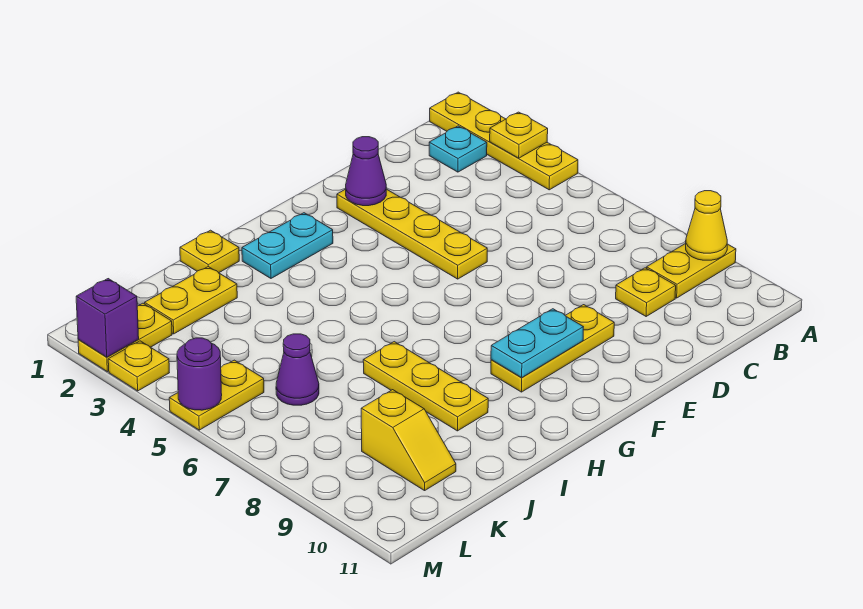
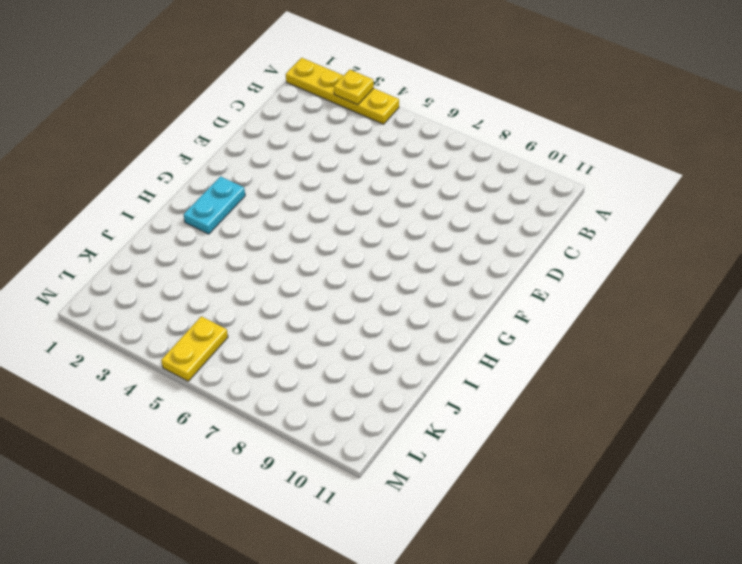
none -> yellow 1x2 plate [646,244,736,298]
none -> cyan 1x1 plate [429,126,487,172]
none -> yellow 1x1 plate [616,268,676,316]

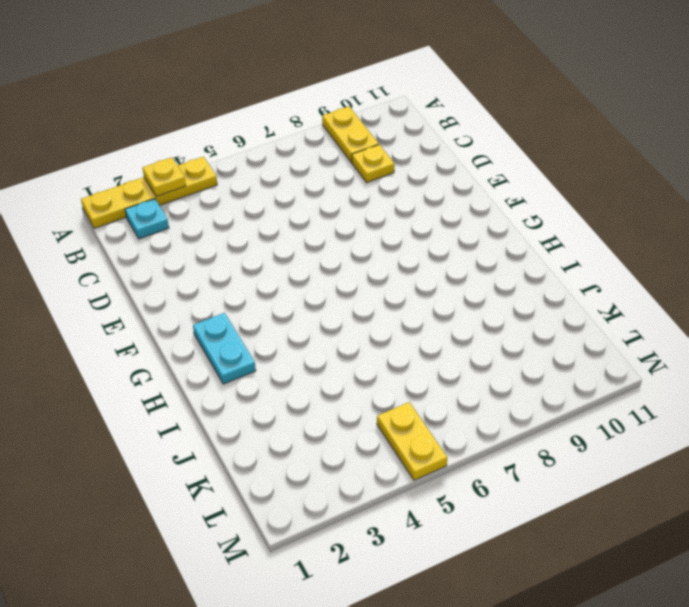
none -> yellow 1x4 plate [337,189,487,279]
none -> yellow 1x3 plate [491,305,614,392]
none -> yellow 1x1 plate [180,230,239,273]

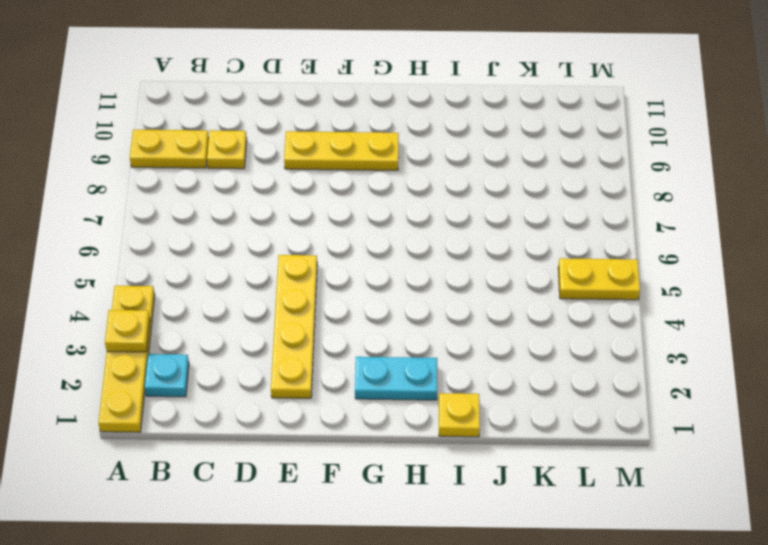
none -> yellow 1x3 plate [363,342,488,431]
none -> yellow 1x2 plate [145,267,237,334]
none -> purple 1x1 cone [276,334,319,405]

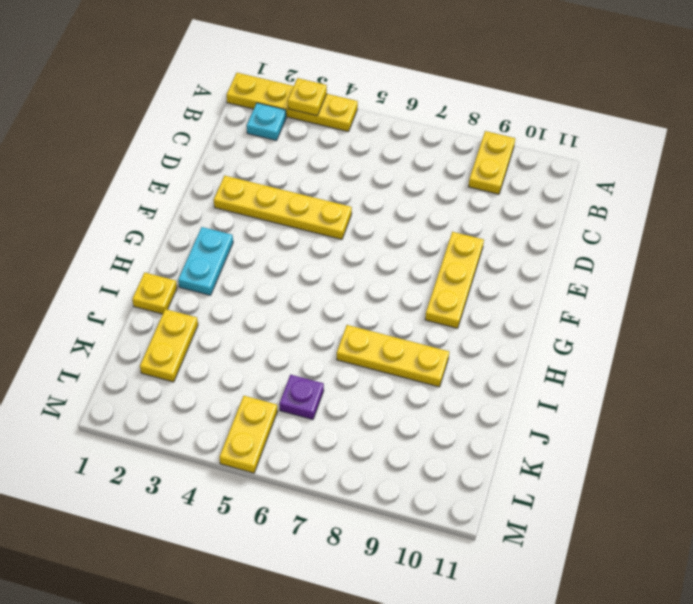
purple 1x1 plate [279,375,324,420] -> purple 1x1 cone [276,334,319,405]
none -> yellow 1x1 plate [616,268,676,316]
none -> yellow 1x2 slope [361,390,456,491]
none -> yellow 1x2 plate [78,303,172,372]

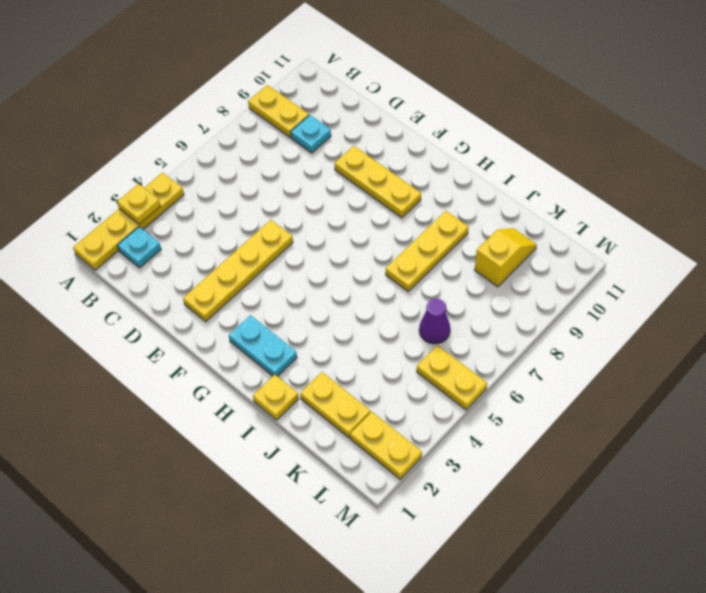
cyan 1x1 plate [291,115,331,153] -> yellow 1x1 plate [616,268,676,316]
none -> yellow 1x1 plate [108,341,169,391]
none -> yellow 1x1 cone [686,191,727,260]
none -> purple 1x1 cone [346,137,386,206]

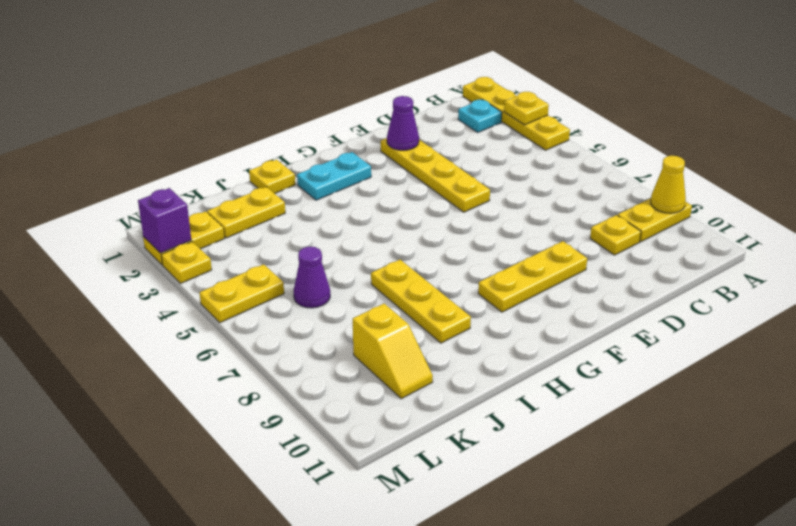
none -> cyan 1x2 plate [491,309,583,377]
none -> purple 1x1 round brick [177,338,222,410]

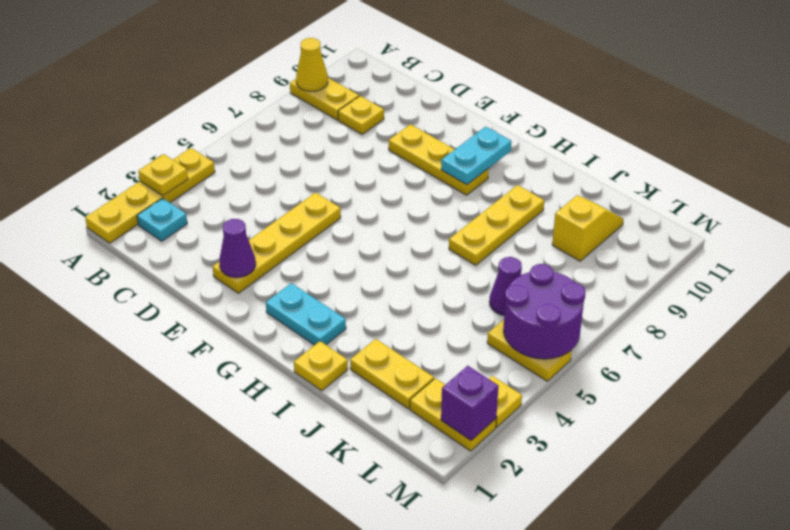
cyan 1x2 plate [441,127,511,185] -> cyan 1x2 plate turned to [491,309,583,377]
purple 2x2 round brick [504,264,586,359] -> purple 1x1 round brick [177,338,222,410]

